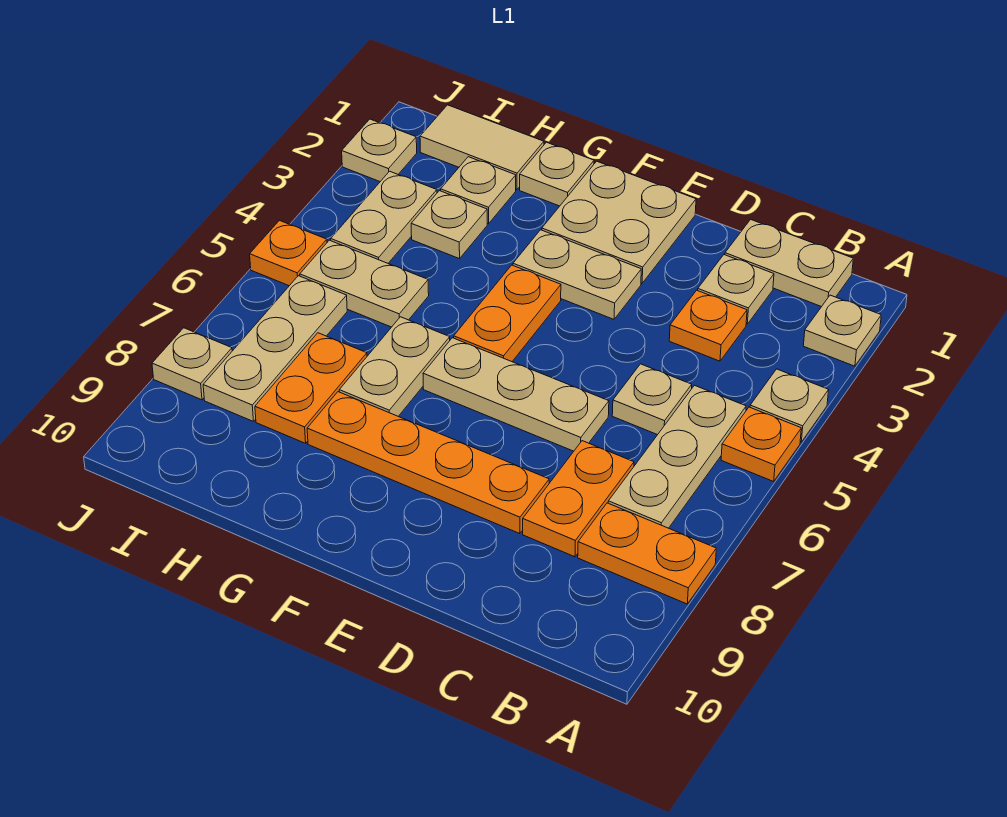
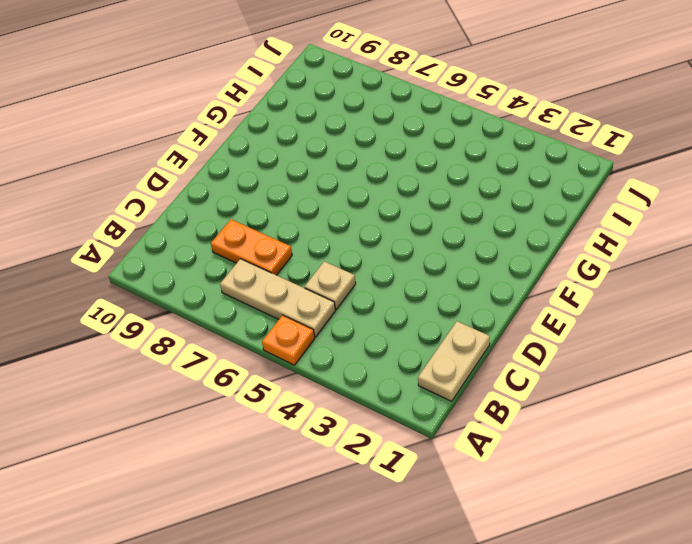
none -> tan 1x1 plate [803,295,881,366]
none -> tan 1x1 plate [750,369,829,442]
none -> orange 1x2 plate [578,503,716,604]

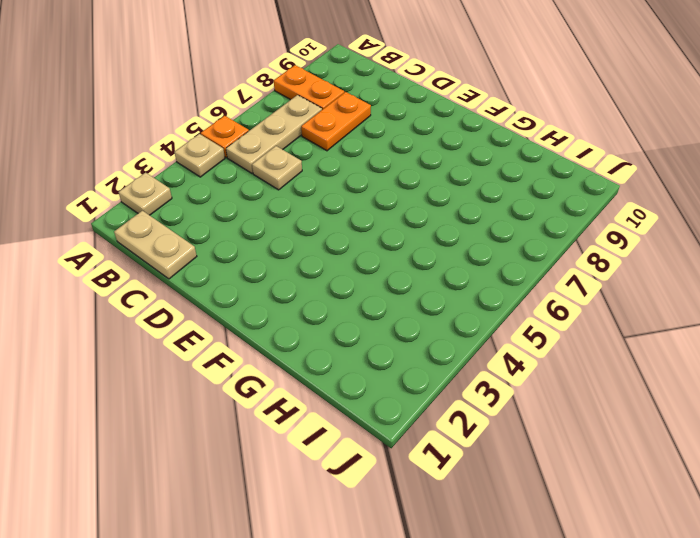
none -> tan 1x1 plate [698,255,774,324]
none -> orange 1x1 plate [669,290,747,361]
none -> tan 1x3 plate [423,338,609,451]

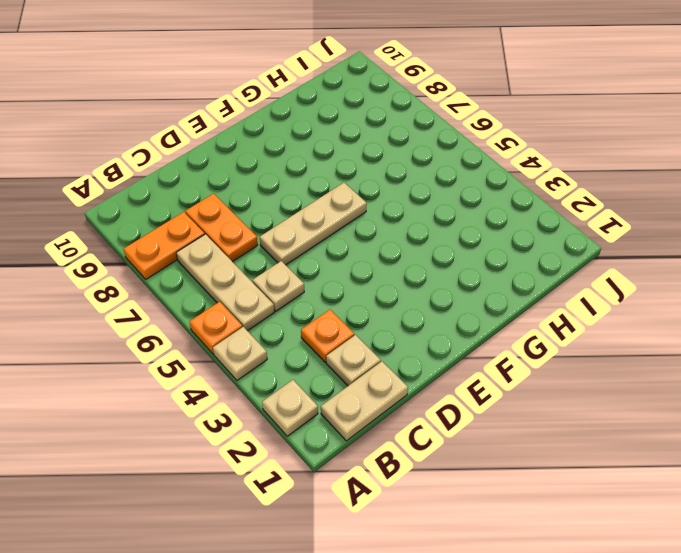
none -> orange 1x4 plate [307,392,549,534]
none -> tan 2x2 plate [542,161,696,283]
none -> tan 1x2 plate [513,230,641,319]

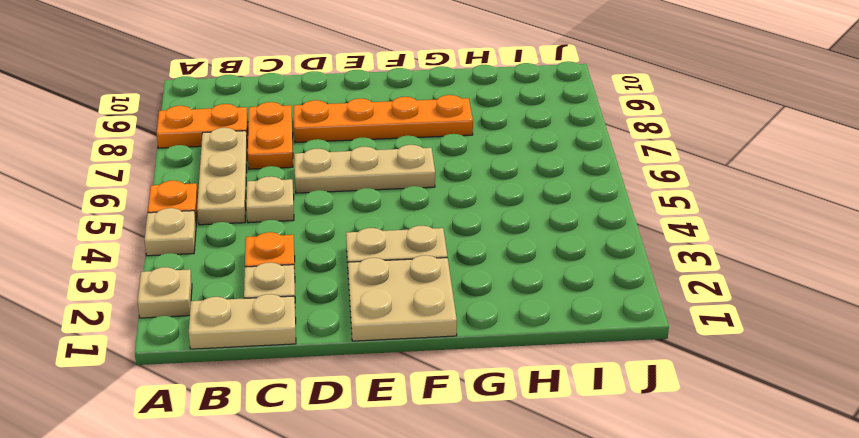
none -> orange 1x2 plate [454,265,561,362]
none -> tan 1x1 plate [520,142,594,206]
none -> tan 1x2 plate [339,317,450,416]

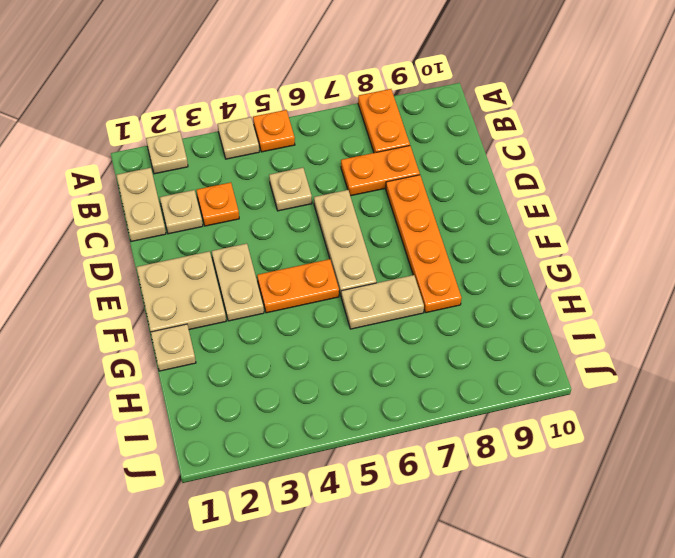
none -> tan 1x3 plate [608,385,746,528]
none -> tan 1x2 tile [420,105,544,190]
none -> tan 1x1 plate [441,157,516,224]

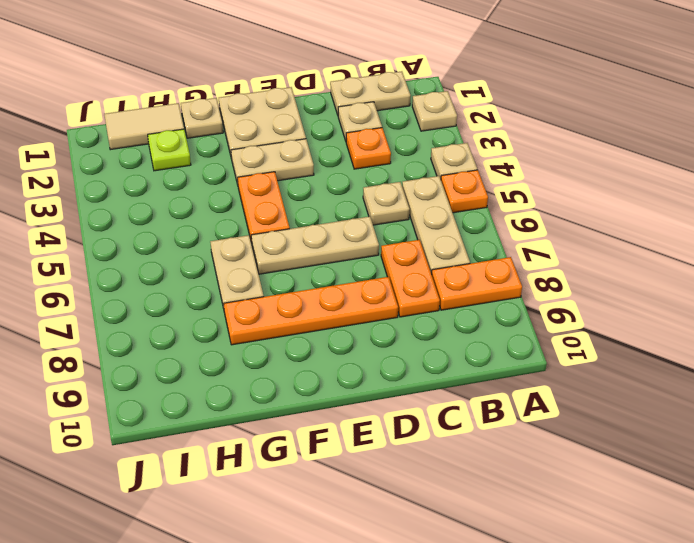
lime 1x1 plate [148,129,191,171] -> tan 1x1 plate [441,157,516,224]
none -> tan 1x1 plate [411,191,487,259]
none -> tan 1x2 plate [300,240,429,327]
none -> orange 1x2 plate [255,333,367,443]

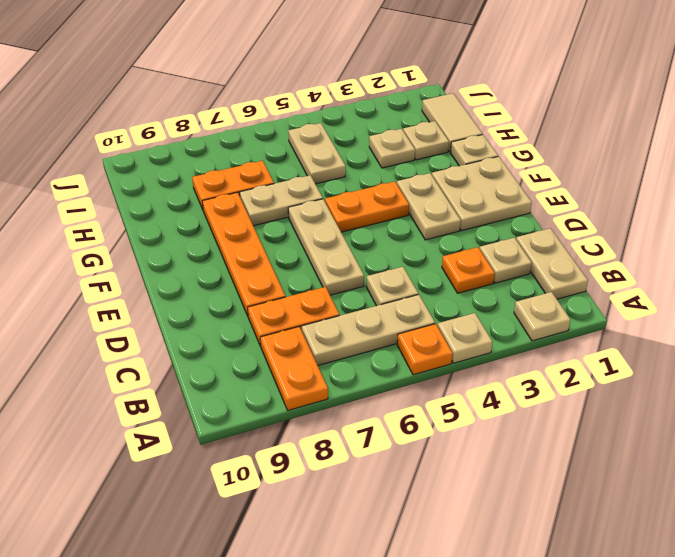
none -> tan 1x2 plate [331,171,437,263]
none -> tan 1x3 plate [203,276,347,421]
none -> tan 1x1 plate [342,119,417,181]

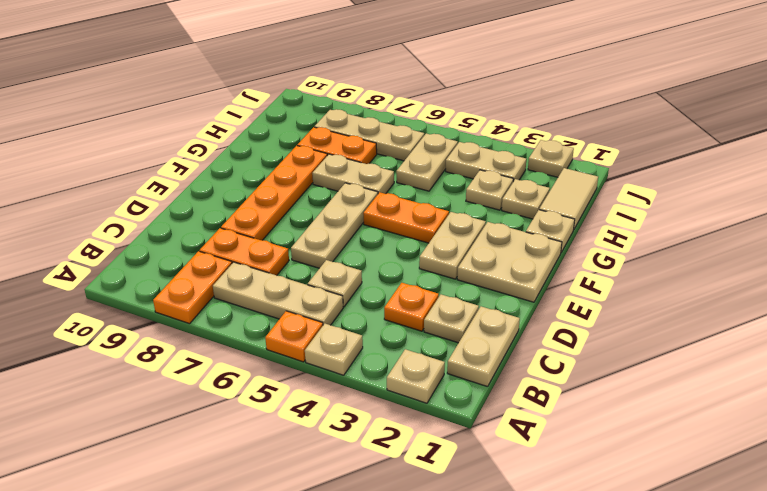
none -> orange 1x1 plate [250,221,327,286]
none -> tan 1x1 plate [152,328,232,400]

